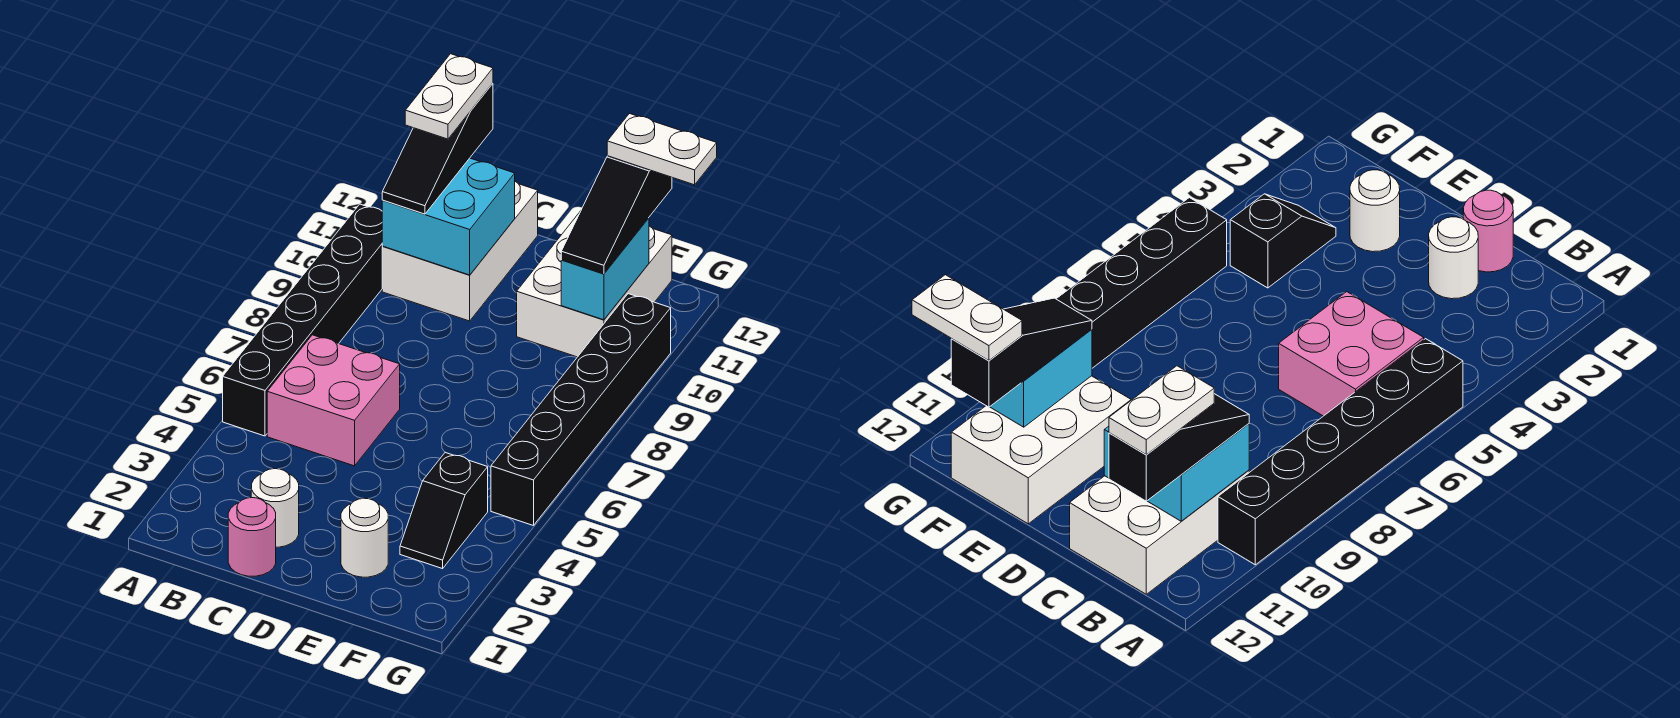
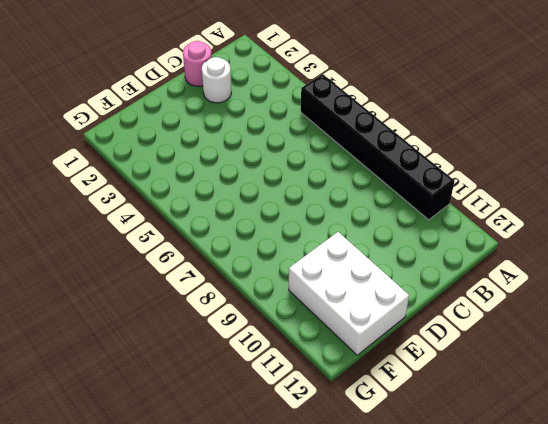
none -> pink 2x2 brick [267,335,400,466]
none -> white 2x3 brick [382,182,538,321]
none -> white 1x1 round brick [341,498,388,577]

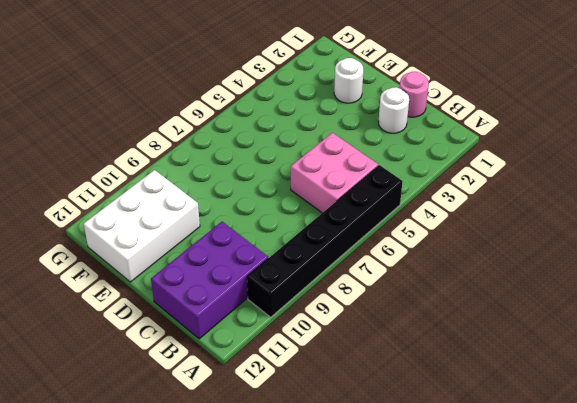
purple 2x3 brick [151,222,268,339] -> white 2x3 brick [382,182,538,321]
none -> black 1x2 slope [400,452,488,569]
none -> black 1x6 brick [491,294,671,526]
none -> cyan 2x2 brick [382,158,515,275]

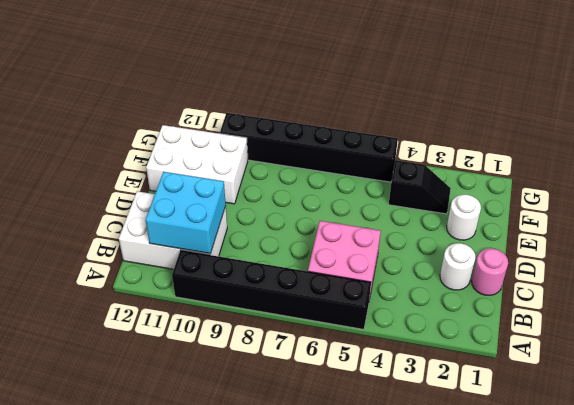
none -> cyan 1x2 brick [561,218,649,320]
none -> black 1x3 slope [382,84,493,214]
none -> black 1x3 slope [561,156,672,274]

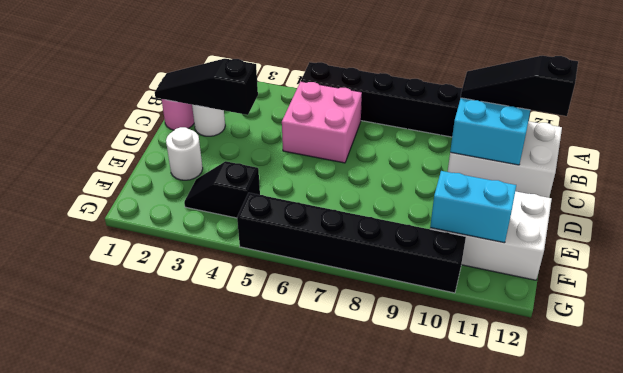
black 1x3 slope [155,59,258,115] -> black 1x3 slope moved to [561,156,672,274]
none -> white 1x2 plate [405,54,493,139]
none -> white 1x2 plate [607,114,717,185]

